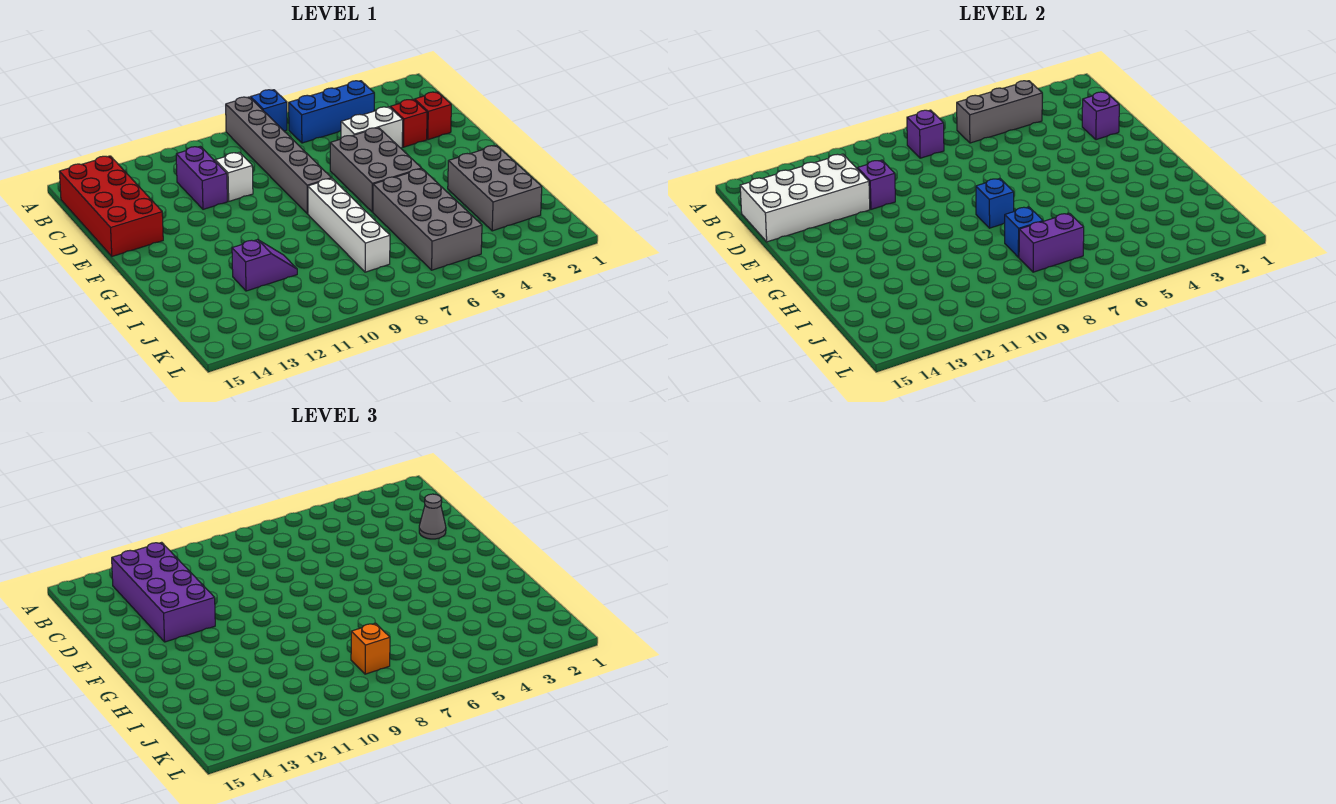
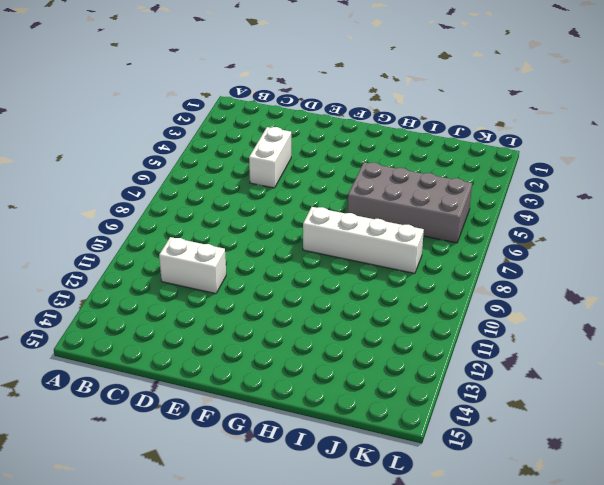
white 1x2 brick [159,237,226,294] -> purple 1x2 brick [176,146,227,209]
none -> blue 1x1 brick [250,90,287,131]
none -> grey 1x6 brick [226,97,331,214]
none -> blue 1x3 brick [289,81,374,143]

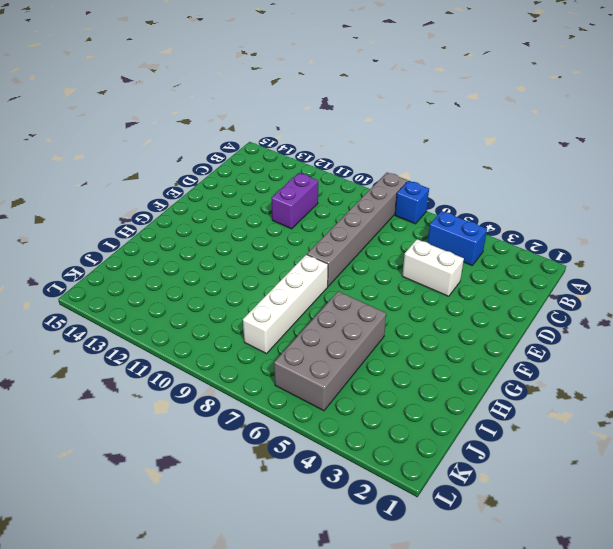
blue 1x2 brick [428,211,487,265] -> blue 1x3 brick [289,81,374,143]
none -> red 2x4 brick [59,156,163,256]
none -> red 1x1 brick [415,92,451,140]
none -> red 1x1 brick [390,99,427,147]

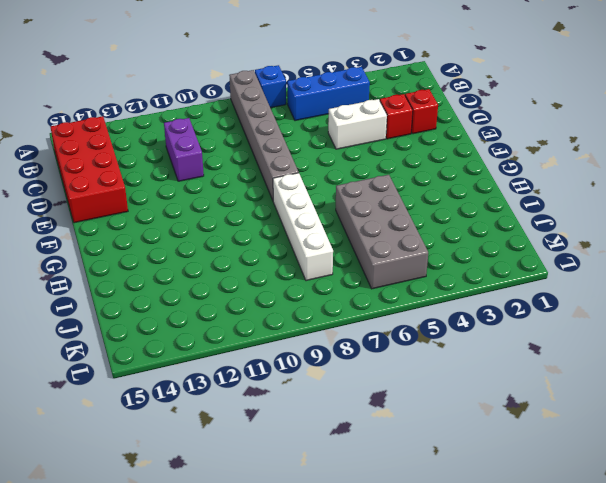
none -> white 1x1 brick [215,152,253,201]
none -> grey 2x3 brick [330,128,422,212]
none -> grey 2x3 brick [448,145,542,231]

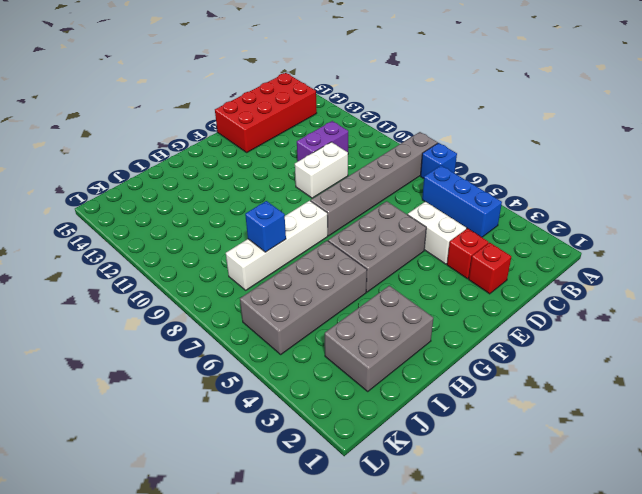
white 1x2 brick [295,142,348,198] -> white 1x1 brick [215,152,253,201]
none -> purple 1x2 slope [232,240,297,291]
none -> grey 1x3 brick [957,81,1042,143]
none -> purple 1x1 brick [907,110,944,158]

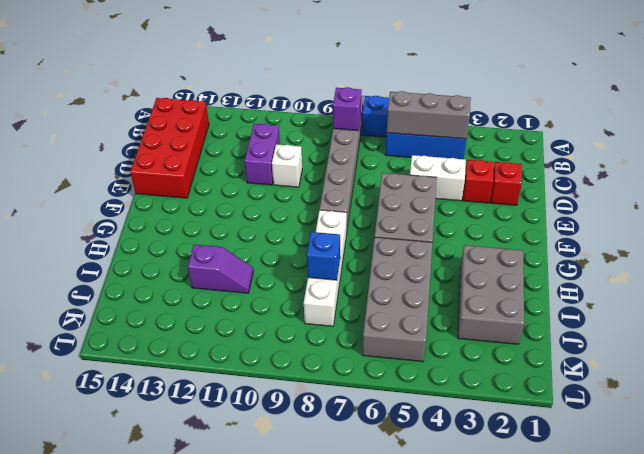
none -> white 2x4 brick [740,154,870,242]
none -> purple 1x1 brick [1082,92,1119,140]
none -> purple 1x1 brick [858,160,895,209]

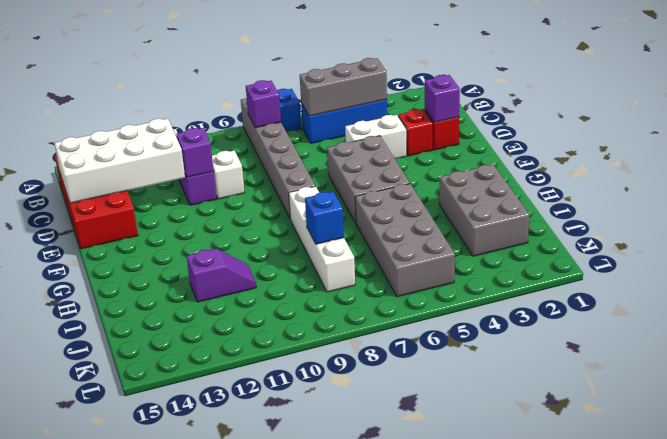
none -> blue 1x1 brick [976,179,1014,228]
none -> purple 1x2 brick [1019,213,1084,272]
none -> purple 2x4 brick [112,542,215,642]

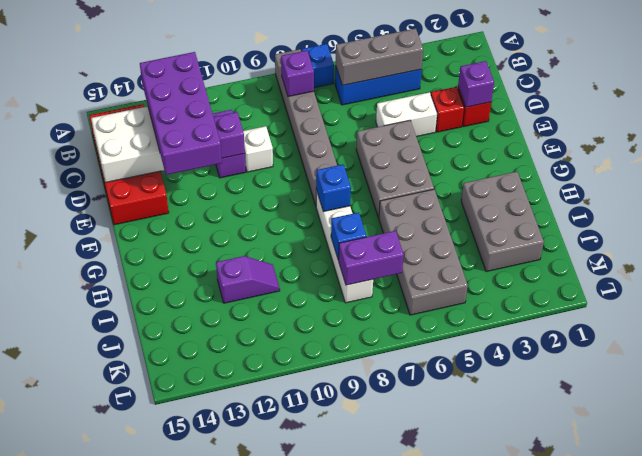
none -> grey 1x1 cone [419,494,446,539]
none -> orange 1x1 brick [351,623,390,674]

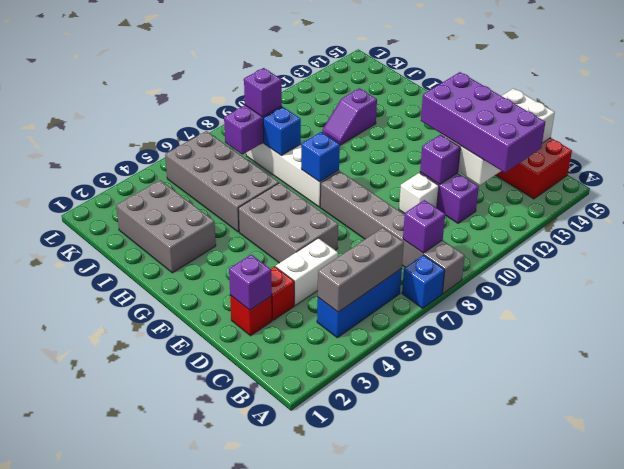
purple 1x1 brick [244,68,282,117] -> orange 1x1 brick [351,623,390,674]
none -> grey 1x1 cone [419,494,446,539]

